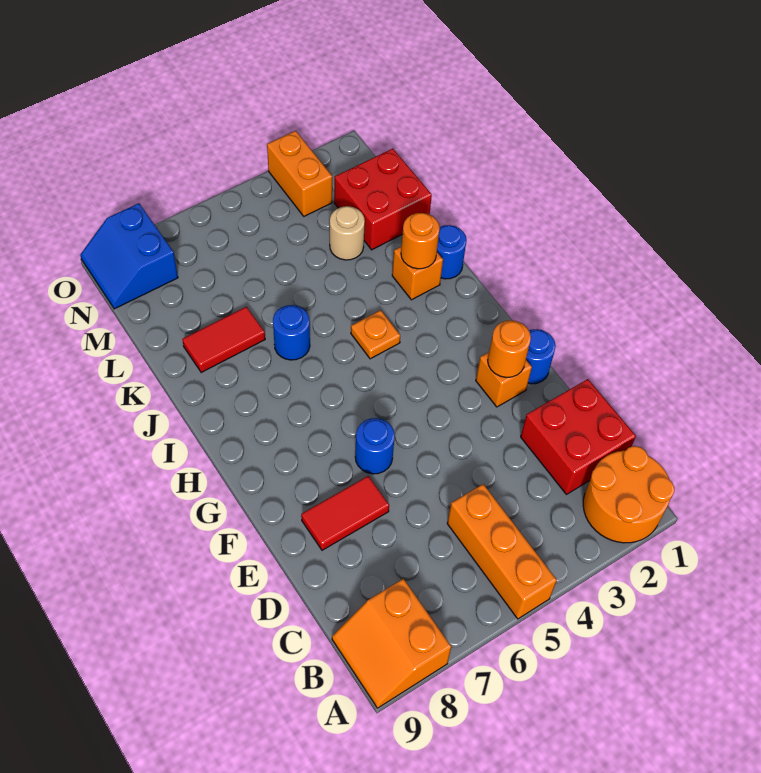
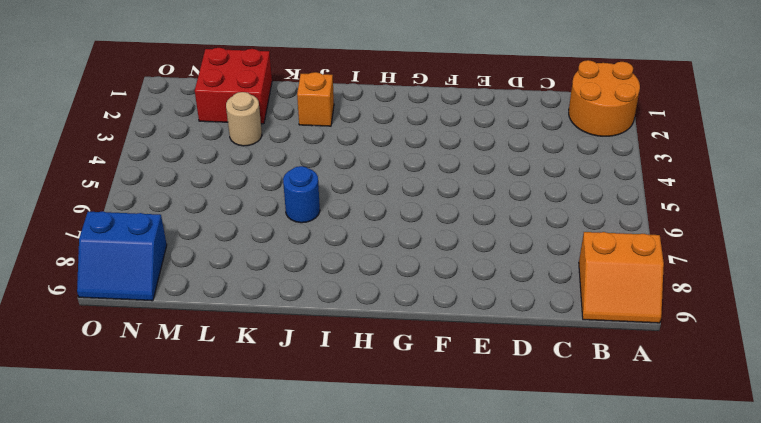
none -> orange 1x3 brick [447,484,557,619]
none -> red 2x2 brick [521,379,636,494]
none -> red 1x2 tile [301,476,389,550]

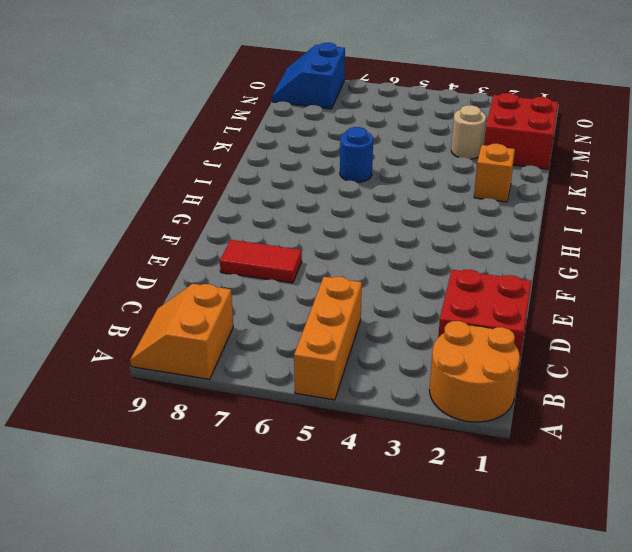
none -> blue 1x1 round brick [526,329,556,384]
none -> orange 1x1 brick [476,352,532,407]
none -> blue 1x1 round brick [355,418,395,474]

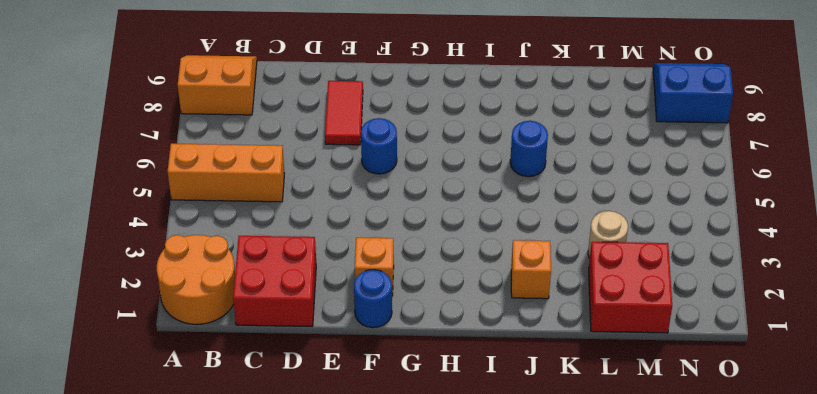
none -> orange 1x1 plate [351,310,400,359]
none -> blue 1x1 round brick [437,225,467,279]
none -> red 1x2 tile [182,307,265,372]

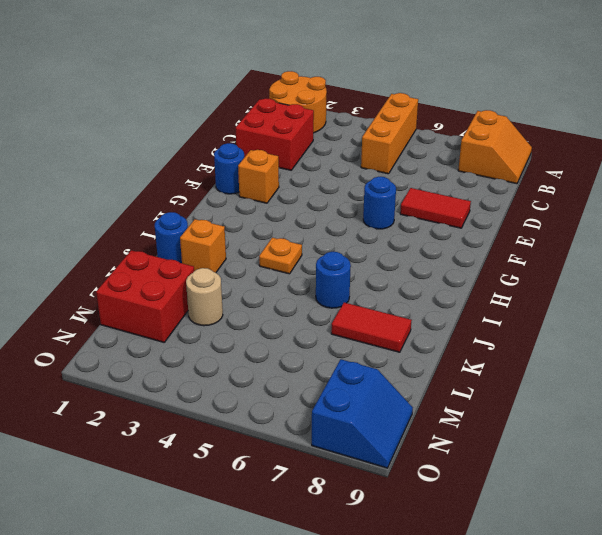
none -> orange 1x2 brick [267,131,332,216]
none -> orange 1x1 round brick [488,320,531,377]
none -> orange 1x1 round brick [401,213,440,269]

